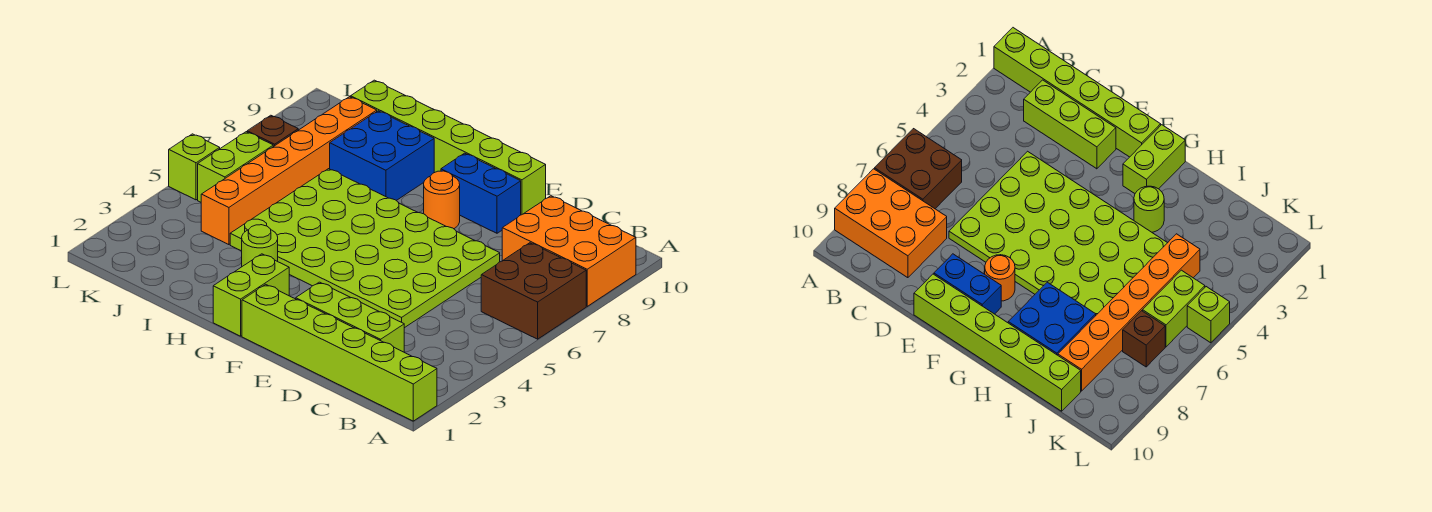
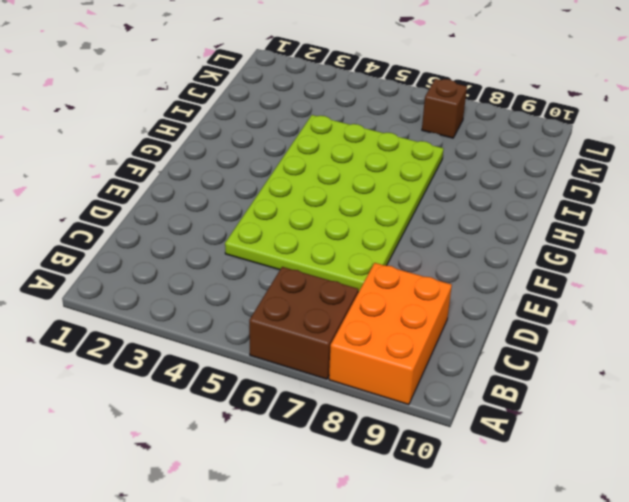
none -> lime 1x6 brick [242,284,437,421]
none -> lime 1x3 brick [296,282,404,352]
none -> blue 1x2 brick [441,153,521,233]

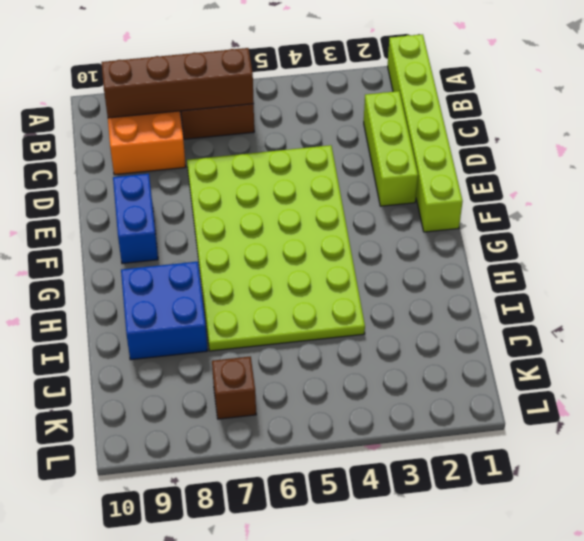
brown 1x4 brick [102,48,254,118] -> none
none -> lime 1x6 brick [351,80,546,215]
none -> orange 1x1 round brick [424,171,460,229]
none -> lime 1x2 brick [213,254,289,336]

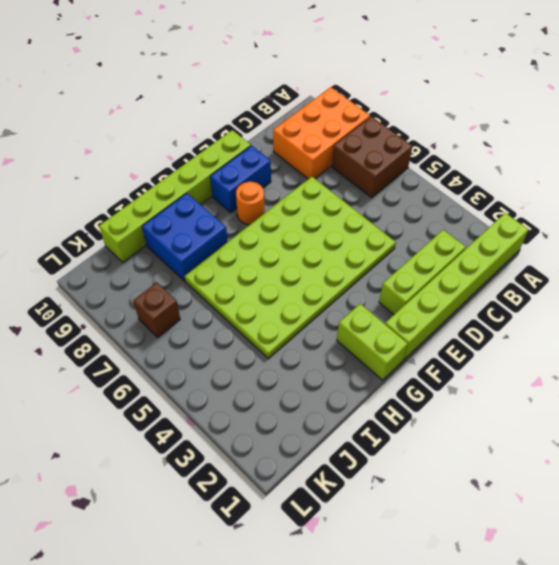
none -> lime 1x1 round brick [242,225,278,266]
none -> orange 1x6 brick [201,97,377,245]
none -> lime 1x2 brick [198,132,273,202]

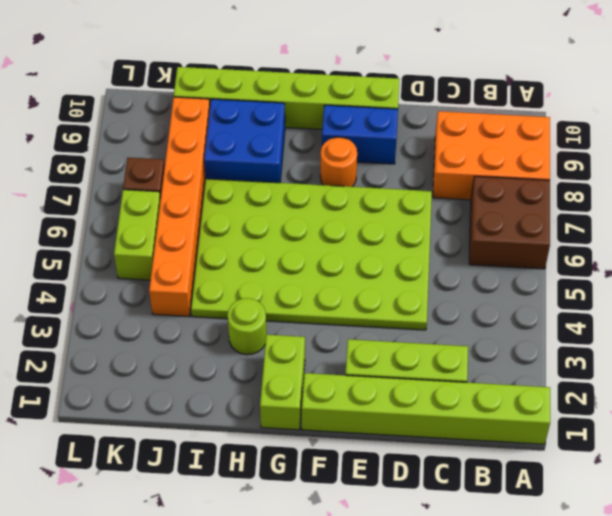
none -> lime 1x1 brick [169,134,220,200]

